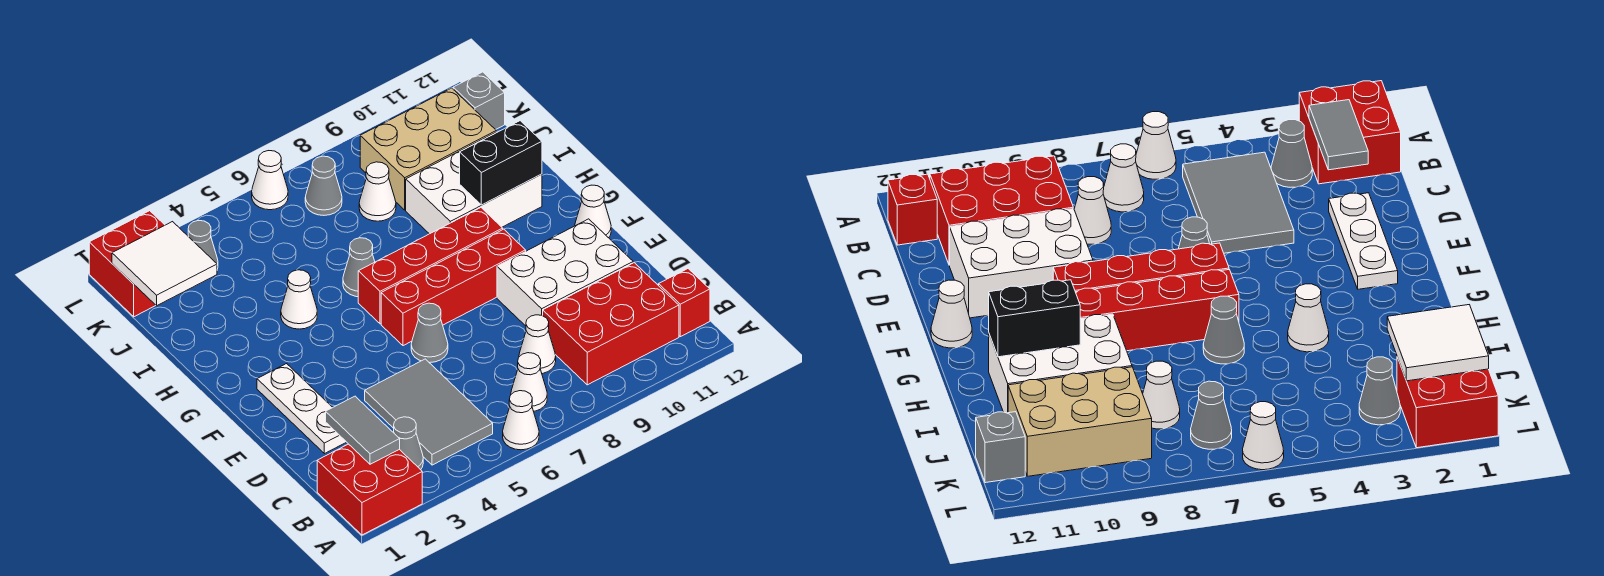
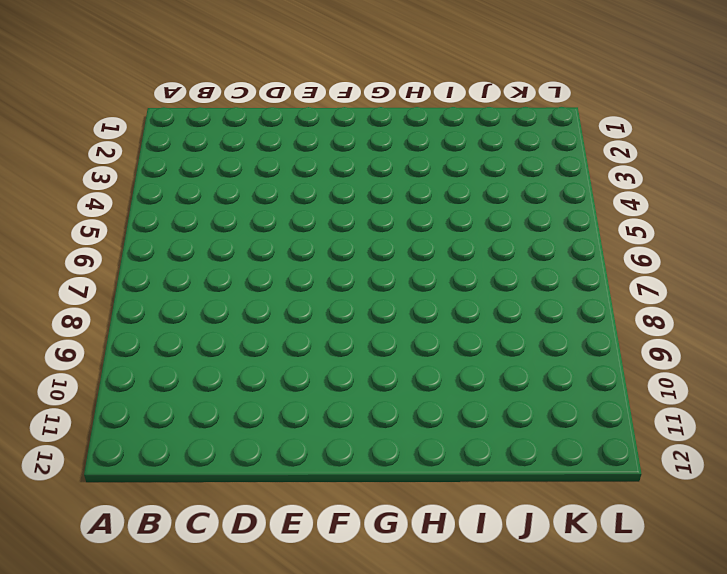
none -> red 2x2 brick [317,444,422,535]
none -> white 1x1 cone [503,391,539,450]
none -> grey 1x1 cone [394,417,423,470]

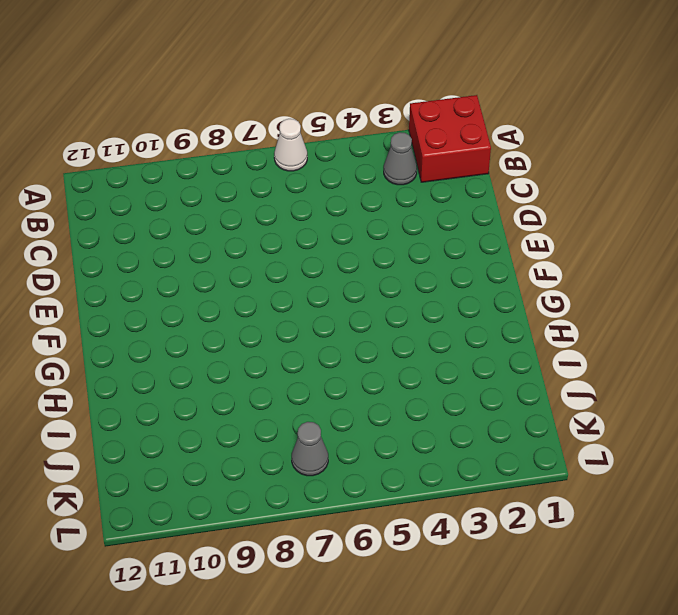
none -> grey 2x3 tile [365,359,493,465]
none -> white 1x1 cone [511,353,547,411]
none -> red 2x3 brick [543,263,679,385]

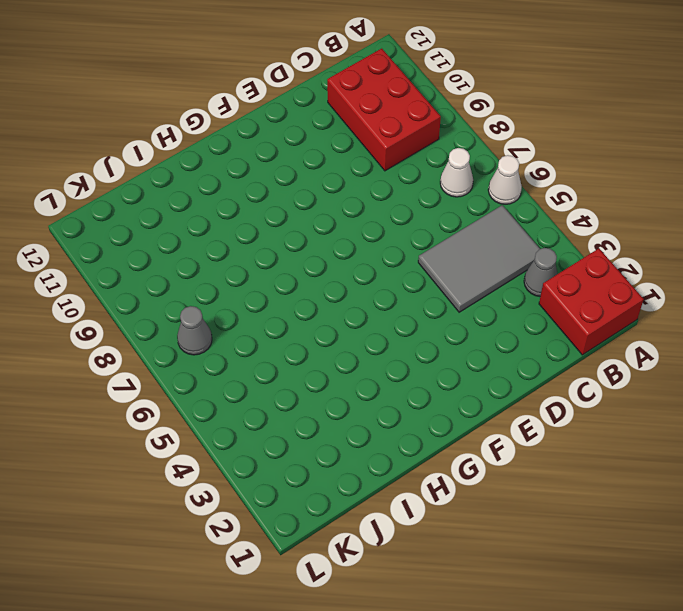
none -> red 1x1 brick [659,269,710,337]
none -> white 1x1 cone [519,315,556,374]
none -> white 1x3 plate [257,364,346,454]

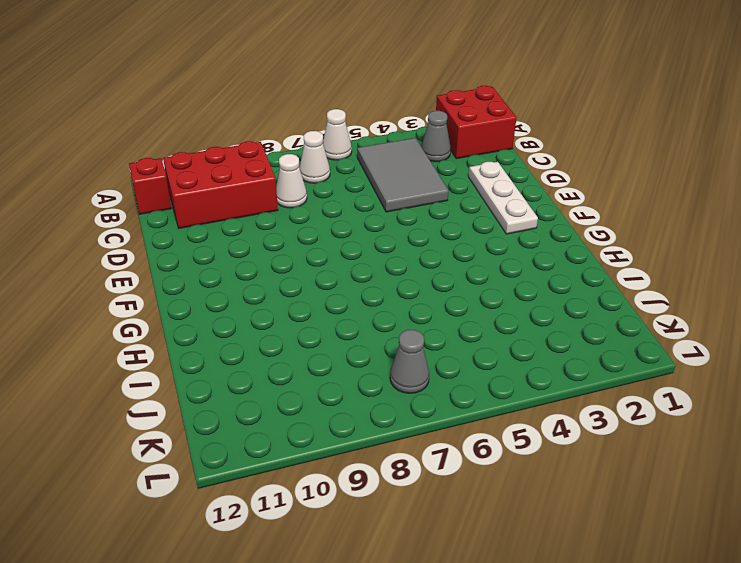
none -> white 2x3 brick [497,219,633,326]
none -> grey 1x1 cone [411,303,448,363]
none -> red 1x4 brick [381,229,526,346]

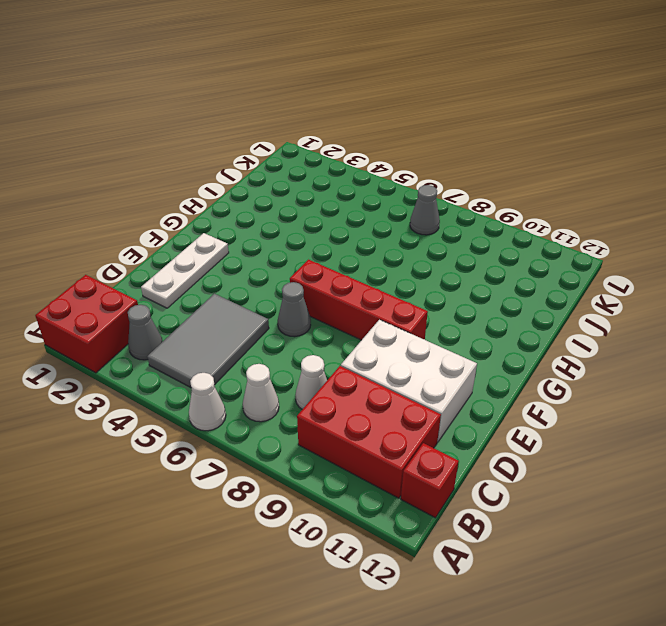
none -> white 1x1 cone [575,185,611,238]
none -> red 1x4 brick [358,208,503,324]
none -> white 1x1 cone [281,270,317,329]

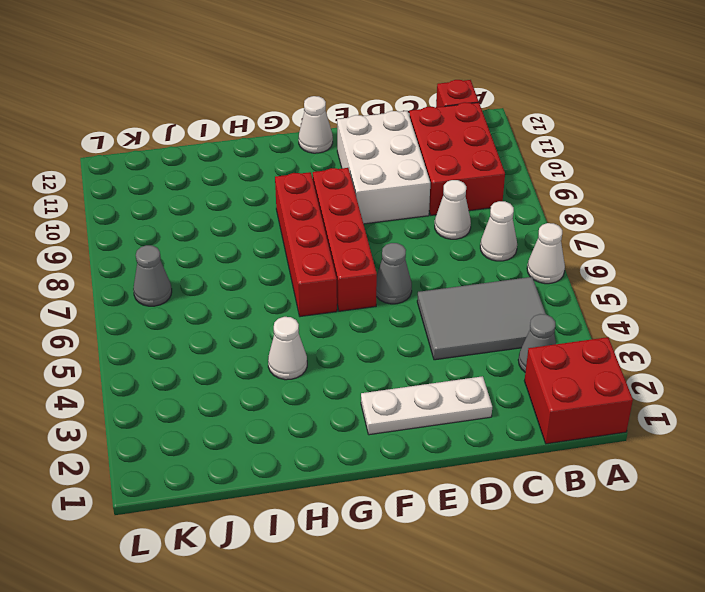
none -> grey 1x1 cone [343,238,375,297]
none -> white 2x3 brick [406,132,542,234]
none -> white 1x1 cone [359,162,396,221]

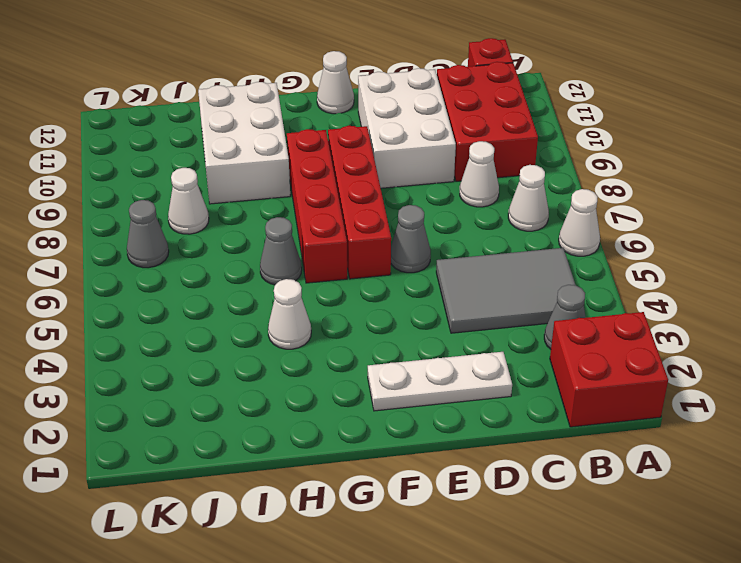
none -> tan 2x3 brick [360,88,496,210]
none -> red 2x2 brick [89,211,165,317]
none -> grey 1x1 cone [188,221,218,269]

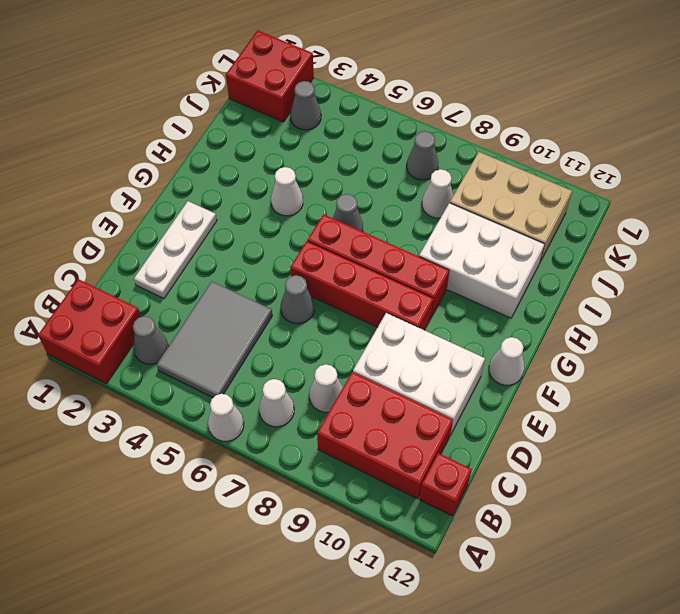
none -> grey 1x1 brick [453,72,505,130]
none -> white 1x1 cone [252,151,288,210]
none -> grey 1x2 tile [326,396,400,464]

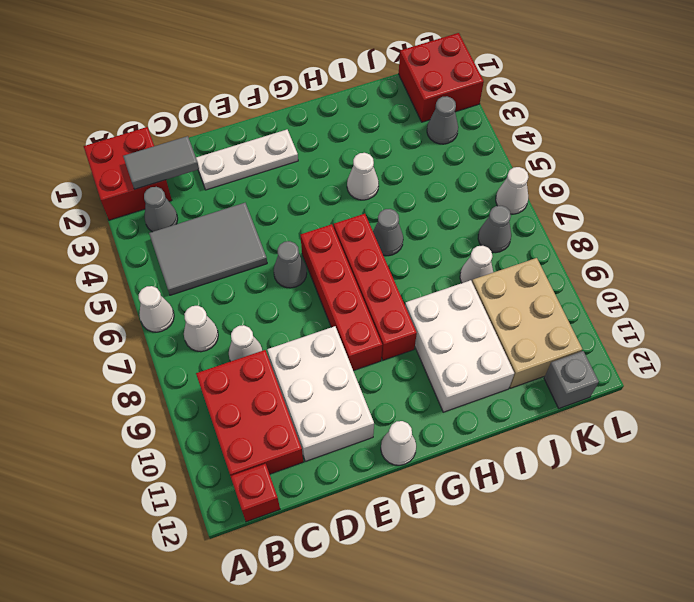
none -> black 1x2 brick [460,121,542,205]
none -> white 2x2 tile [112,222,217,306]

